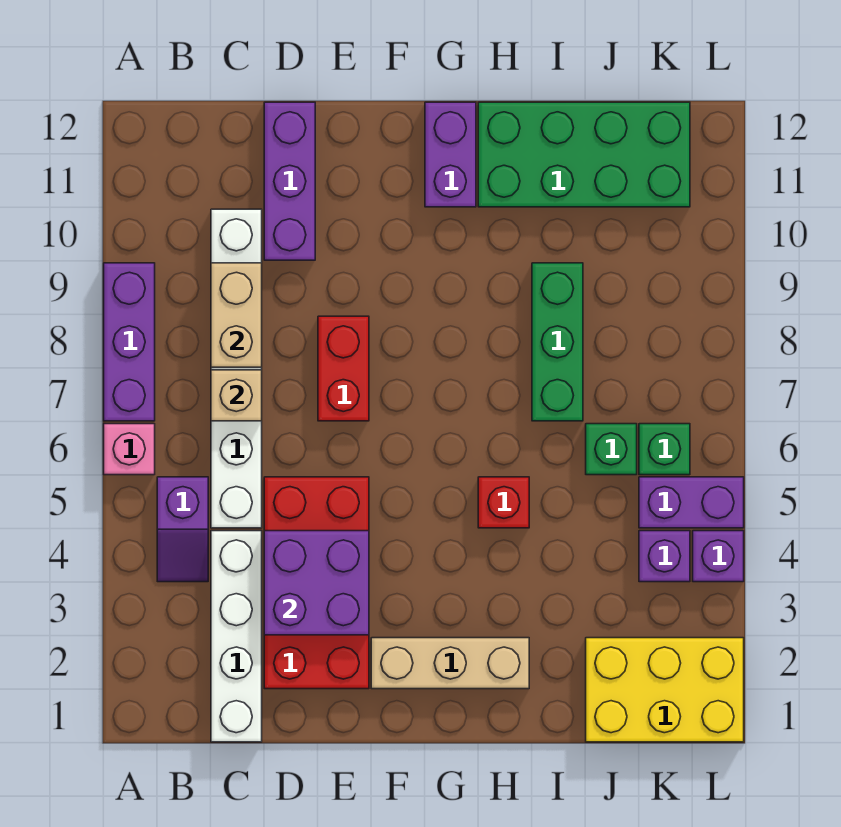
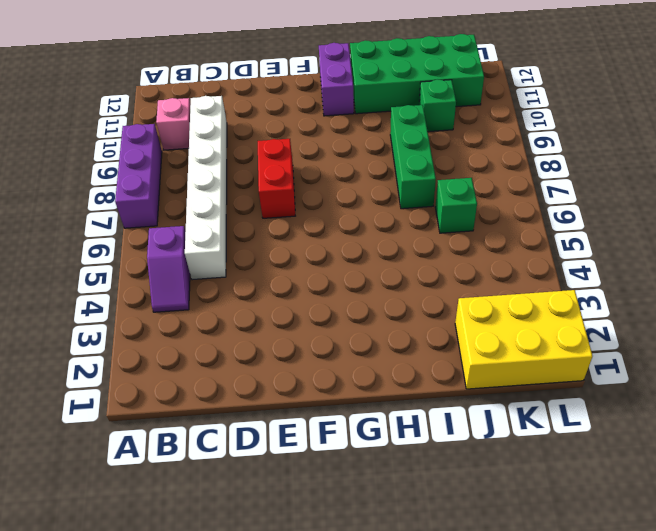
pink 1x1 brick [156,98,191,150] -> pink 1x1 brick moved to [104,424,155,475]
green 1x1 brick [419,79,456,132] -> green 1x1 brick moved to [639,424,690,475]
none -> white 1x4 brick [211,531,262,742]
none -> red 2x4 brick [264,477,369,689]
none -> purple 1x3 brick [264,102,315,260]

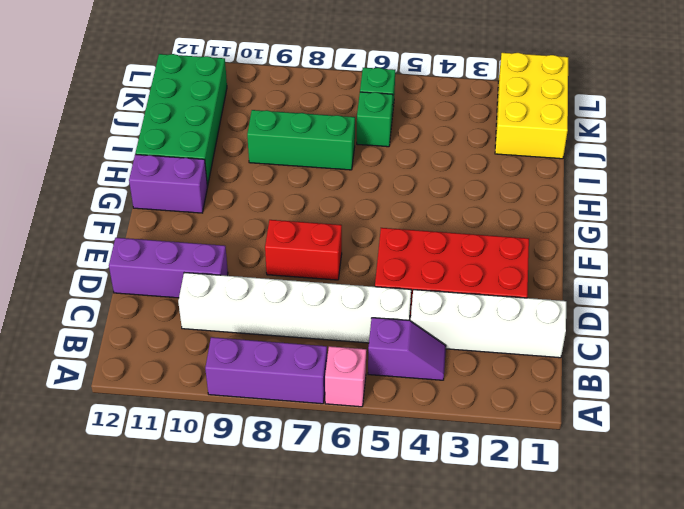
none -> tan 1x3 brick [371,638,529,689]
none -> red 1x1 brick [478,477,529,528]
none -> purple 1x1 brick [639,531,690,582]

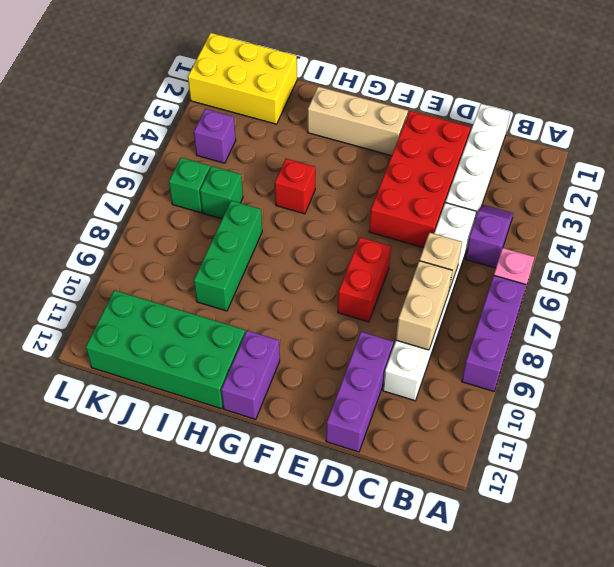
none -> purple 1x2 brick [639,477,744,528]
none -> purple 1x1 brick [693,531,744,582]
none -> purple 2x2 brick [264,531,369,635]

